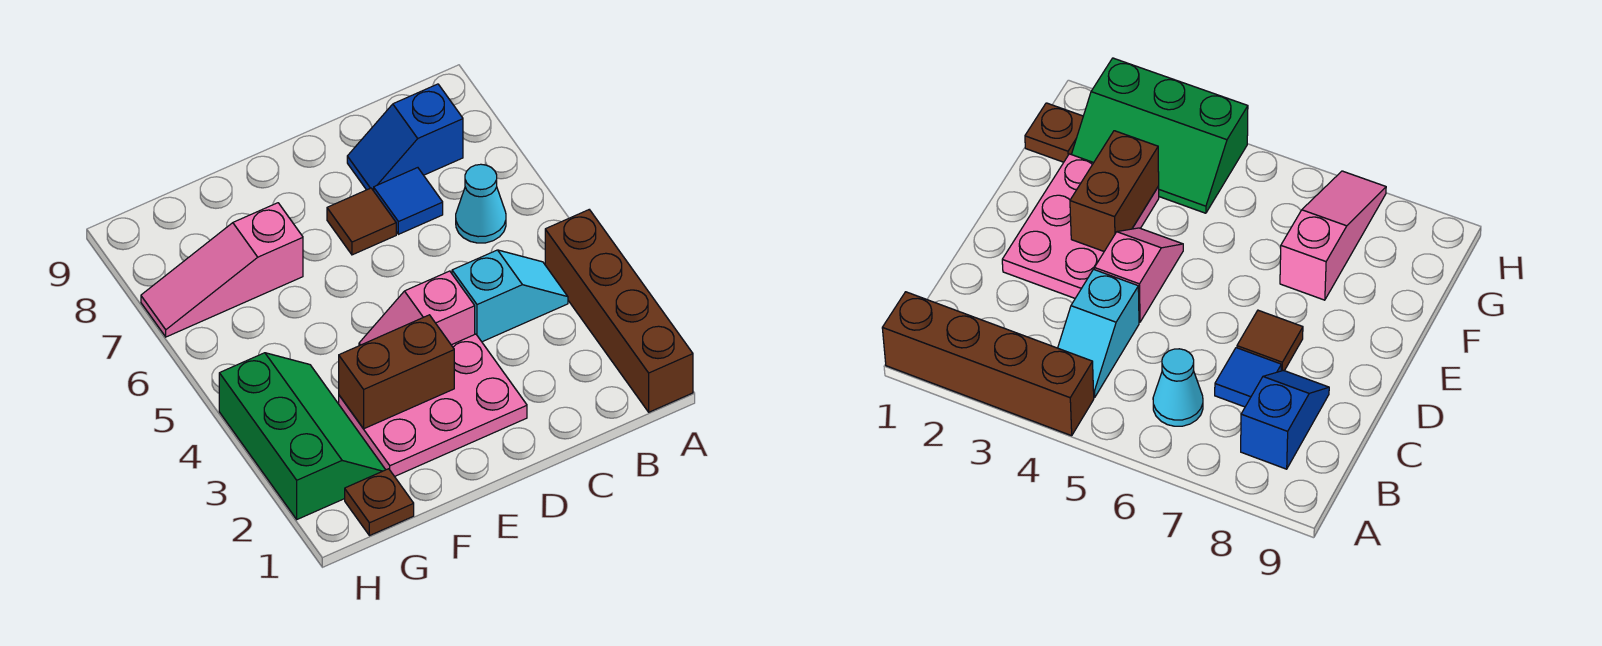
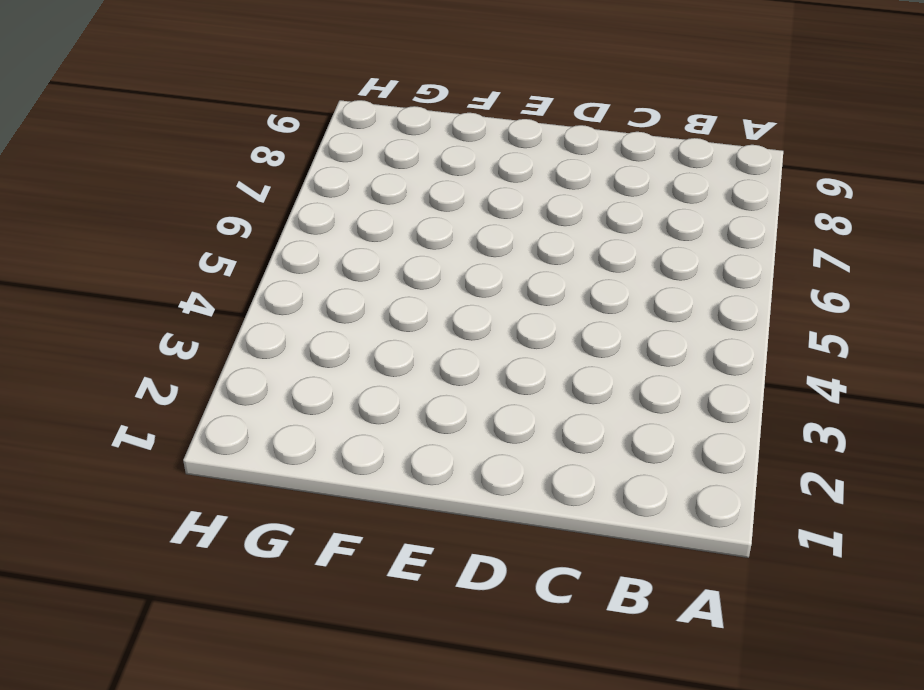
none -> brown 1x4 brick [545,210,693,412]
none -> cyan 1x2 slope [452,250,568,342]
none -> cyan 1x1 cone [456,164,506,243]

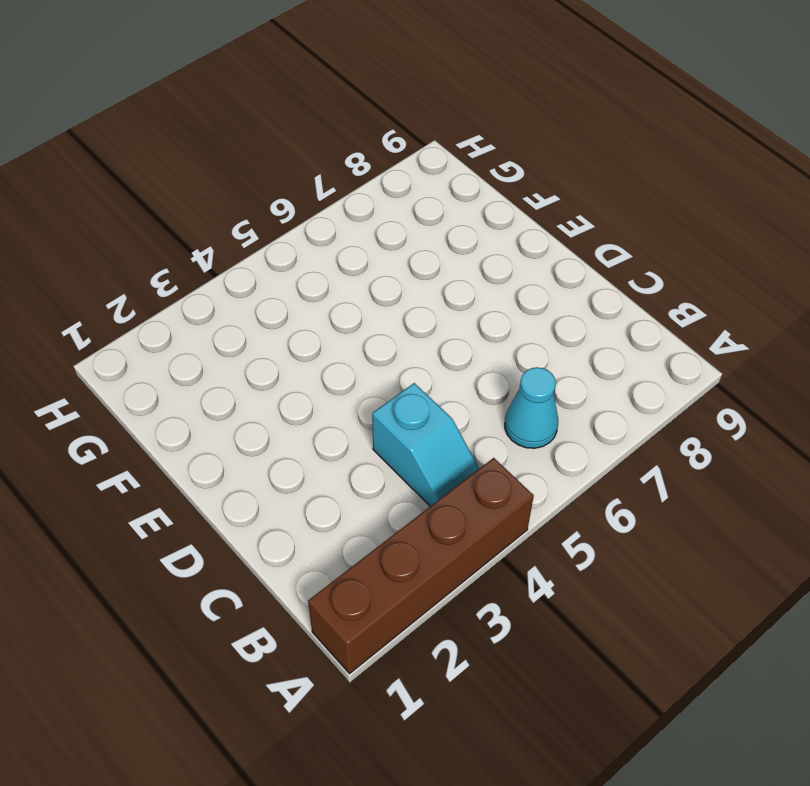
none -> blue 1x2 slope [347,84,463,191]
none -> blue 1x1 tile [374,168,443,234]
none -> pink 2x3 plate [339,334,527,476]

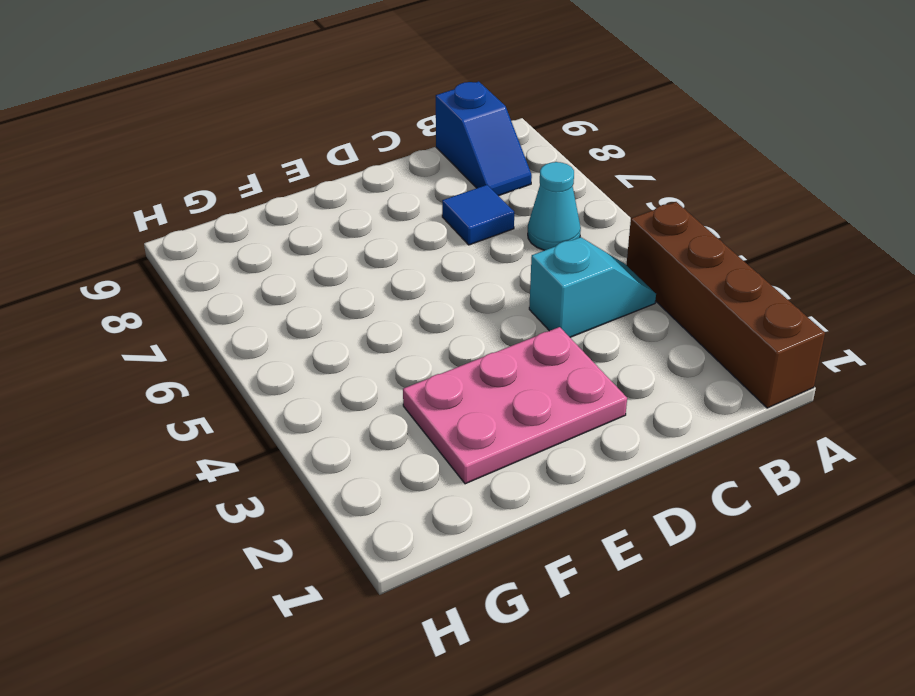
blue 1x2 slope [436,82,532,196] -> blue 1x2 slope turned to [347,84,463,191]
none -> pink 1x2 slope [359,271,475,346]
none -> brown 1x1 tile [327,188,396,255]
none -> pink 1x3 slope [141,203,303,337]

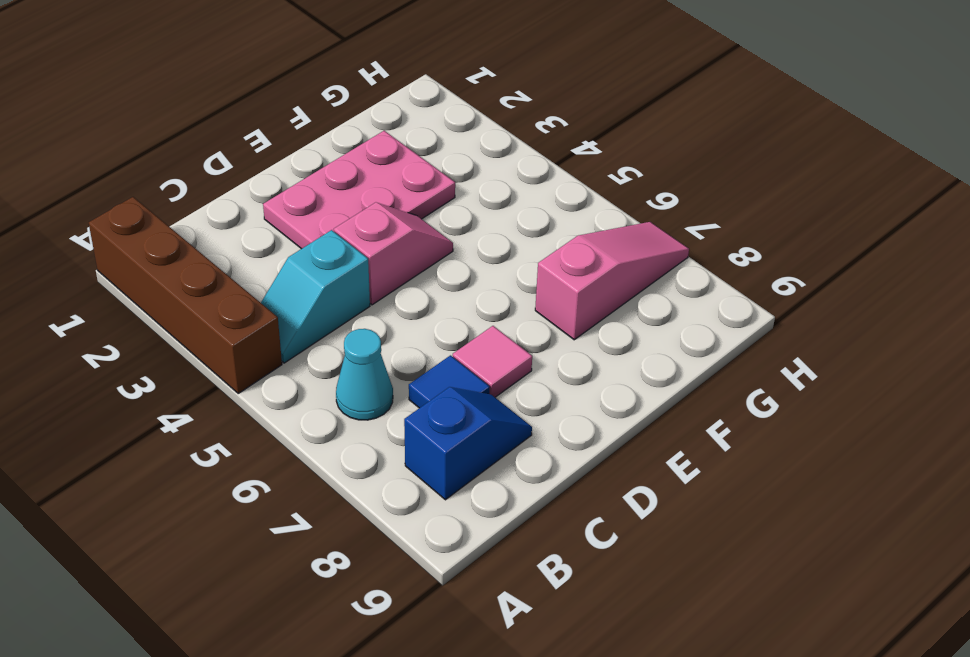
pink 1x1 tile [453,326,532,397] -> brown 1x1 tile [327,188,396,255]
none -> brown 1x1 plate [345,469,414,536]
none -> green 2x3 slope [219,353,385,519]
none -> brown 1x2 brick [339,315,454,429]

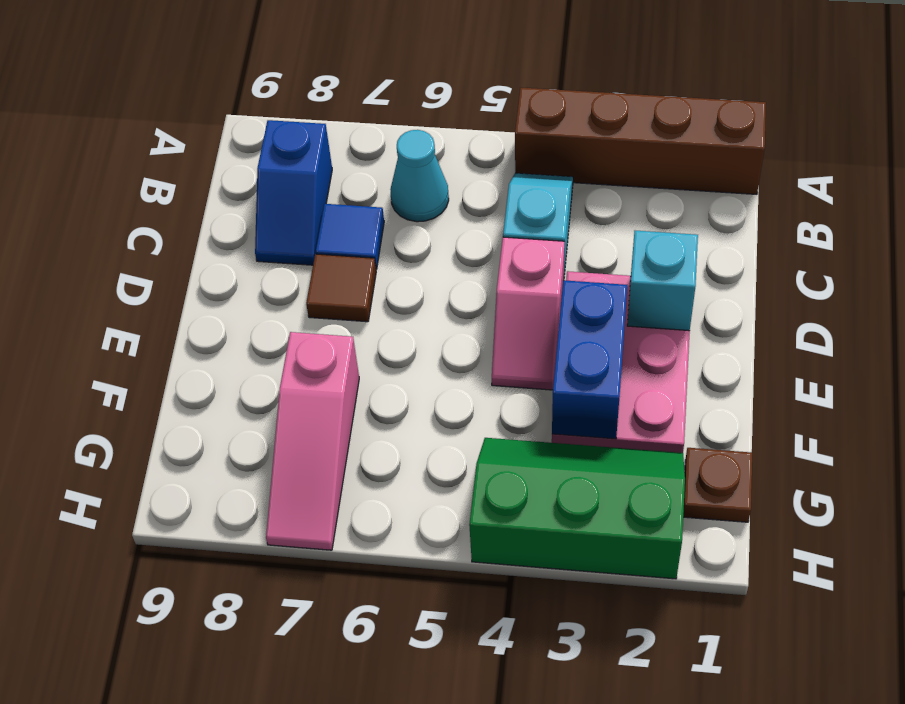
cyan 1x1 brick [627,231,698,331] -> none
blue 1x2 brick [552,280,627,439] -> brown 1x2 brick [339,315,454,429]

